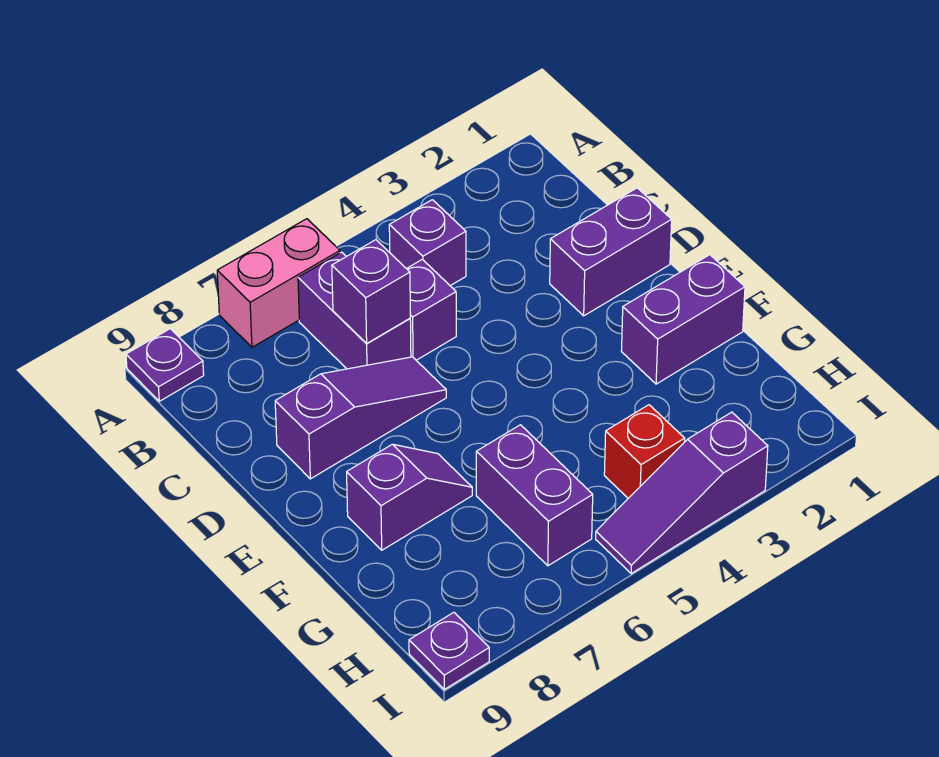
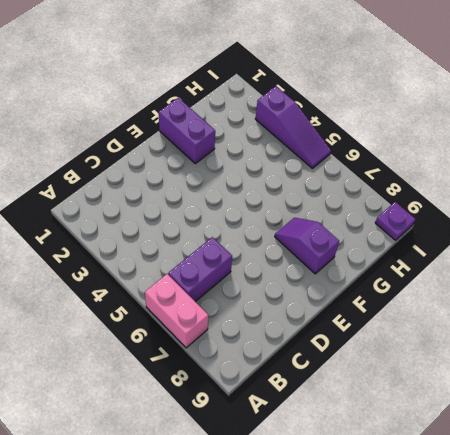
none -> purple 1x1 plate [126,329,204,401]
none -> purple 1x1 brick [389,200,466,286]
none -> purple 1x1 brick [407,259,456,360]

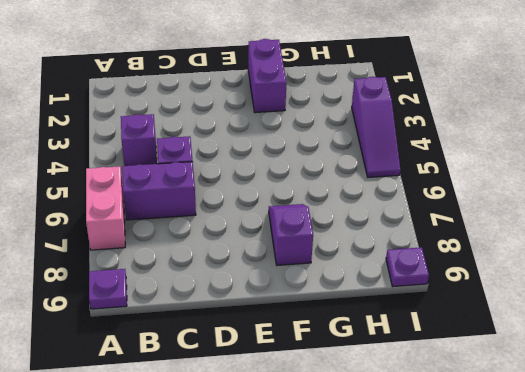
none -> purple 1x2 brick [550,188,672,316]
none -> purple 1x3 slope [275,357,446,479]
none -> purple 1x2 brick [476,425,593,566]

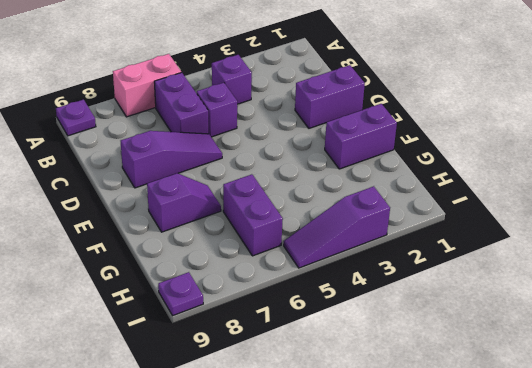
none -> red 1x1 brick [604,405,685,498]
none -> purple 1x1 brick [332,240,410,344]

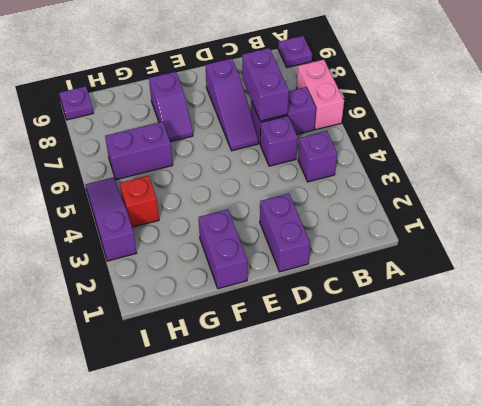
purple 1x2 brick [242,48,289,121] -> purple 1x1 brick [332,240,410,344]

